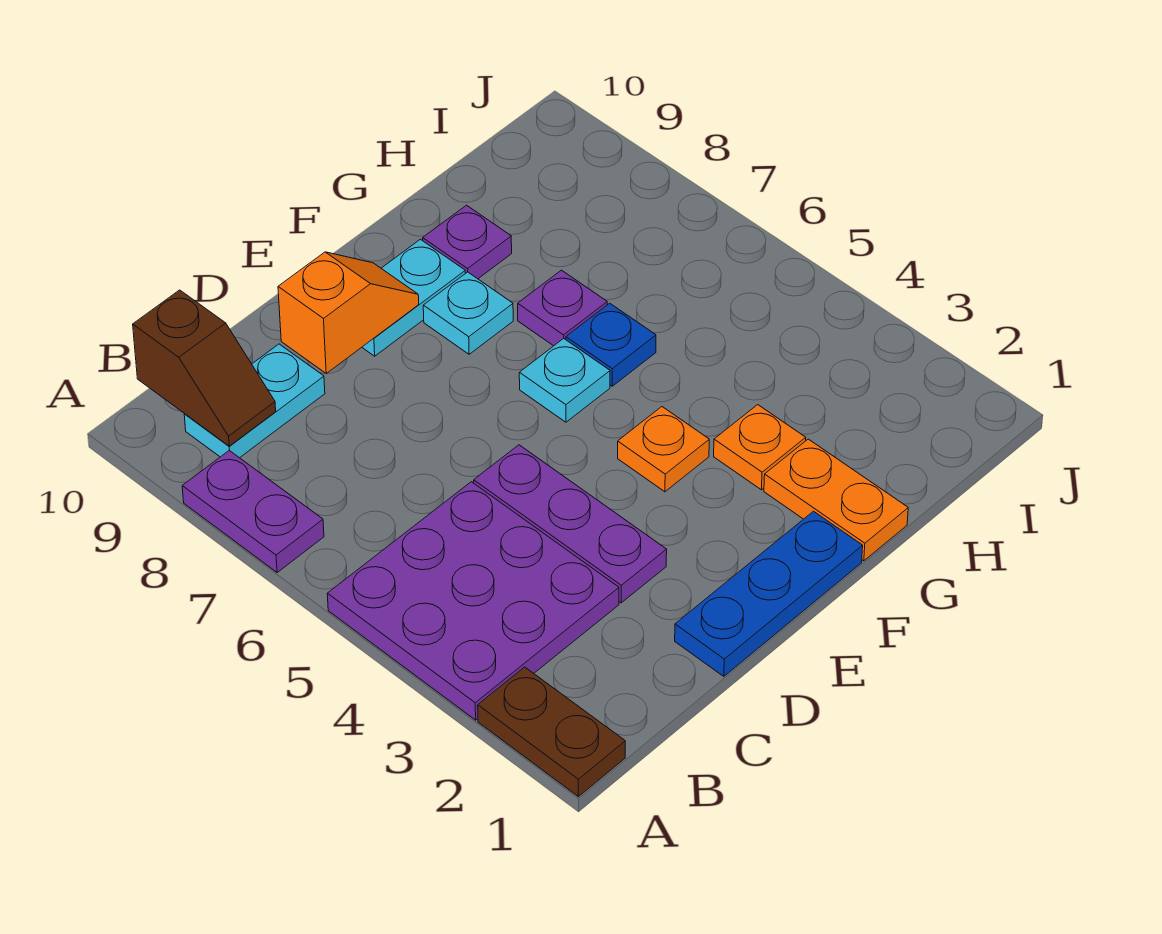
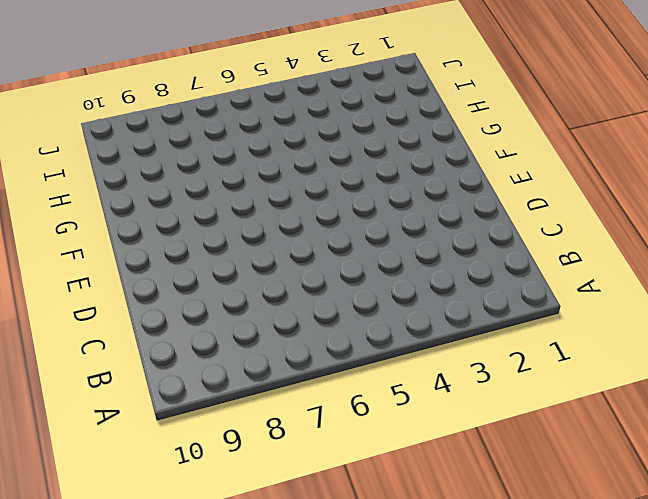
none -> brown 1x2 plate [478,667,625,797]
none -> purple 3x3 plate [327,482,619,720]
none -> purple 1x2 plate [182,450,324,572]

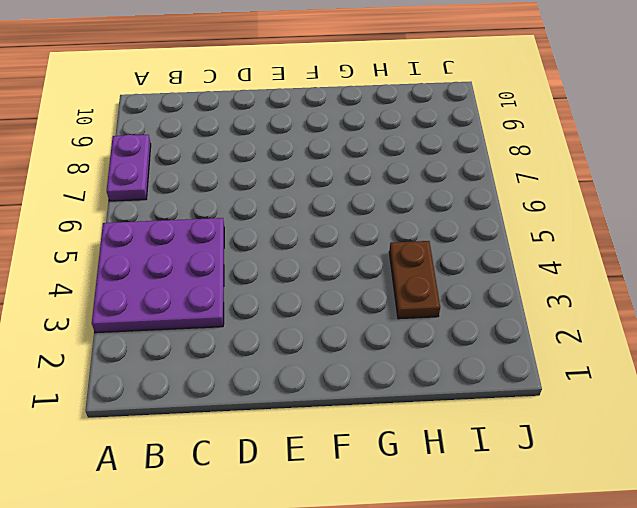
brown 1x2 plate [389,241,440,319] -> brown 1x2 plate moved to [478,667,625,797]
none -> cyan 1x2 plate [184,344,325,458]
none -> blue 1x3 plate [675,511,863,676]
none -> purple 1x3 plate [474,445,667,603]

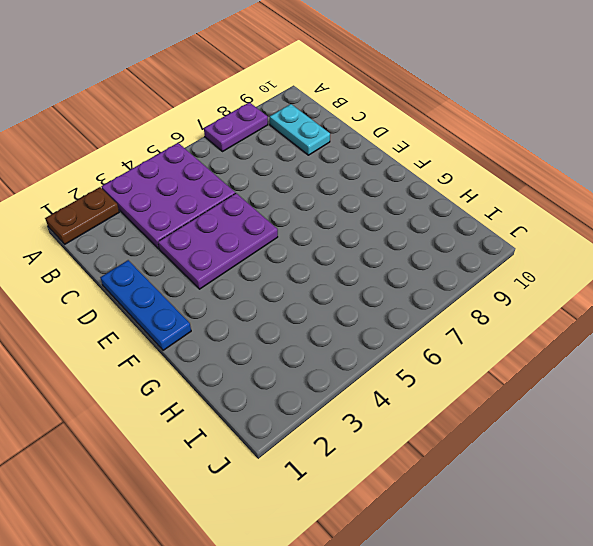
purple 2x3 plate [158,193,278,289] -> purple 1x3 plate [474,445,667,603]
none -> cyan 1x2 plate [362,239,465,356]
none -> orange 1x1 plate [618,407,709,492]
none -> cyan 1x1 plate [519,338,610,422]

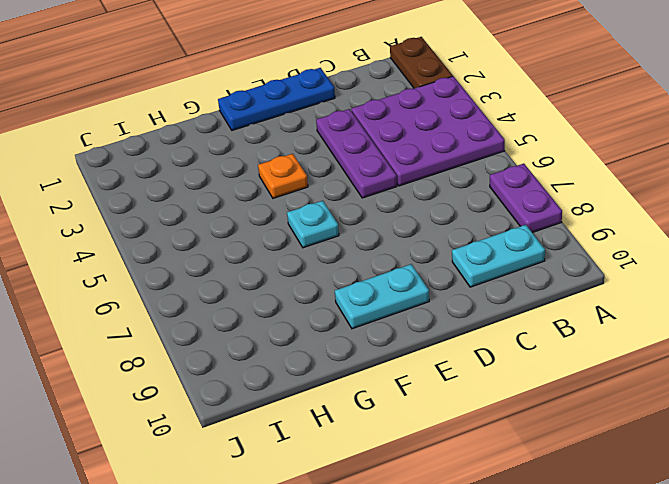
none -> cyan 1x1 plate [423,272,513,354]
none -> orange 1x2 plate [764,439,908,561]
none -> orange 1x1 plate [714,405,806,490]

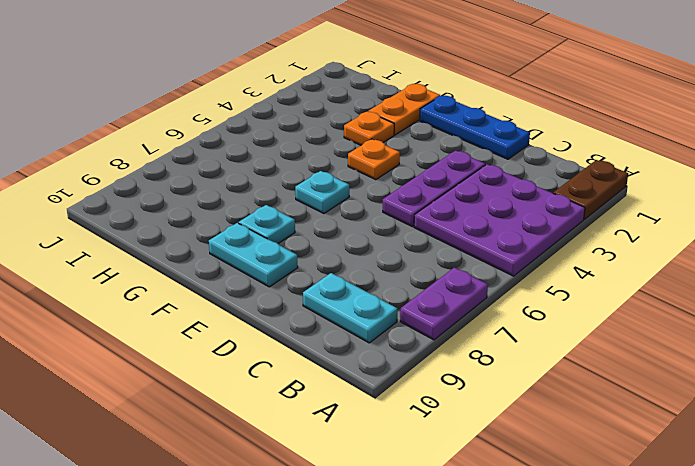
none -> blue 1x1 plate [566,303,656,386]
none -> purple 1x1 plate [518,270,607,346]
none -> purple 1x1 plate [423,205,512,279]

